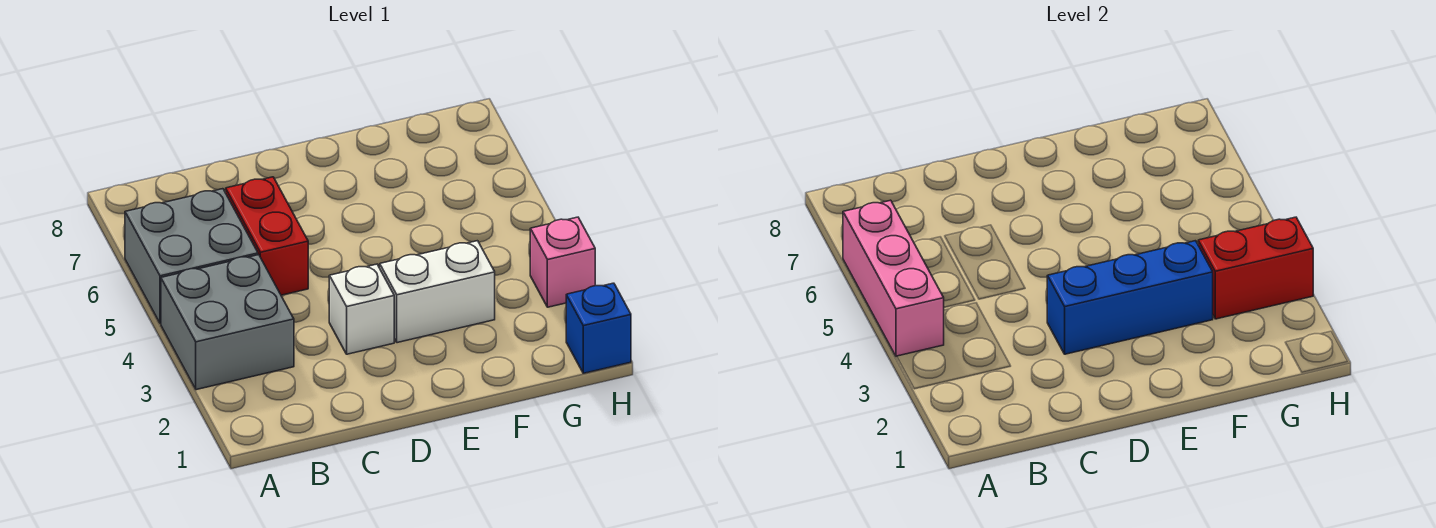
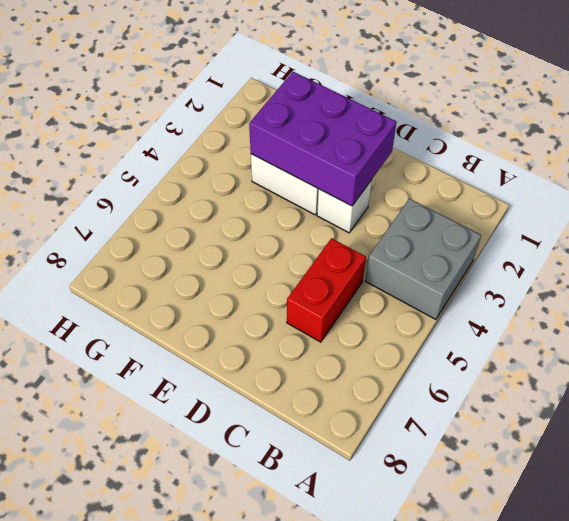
purple 2x3 brick [249,72,397,206] -> blue 1x3 brick [1047,241,1213,354]
none -> grey 2x2 brick [125,189,258,324]
none -> blue 1x1 brick [566,283,631,373]

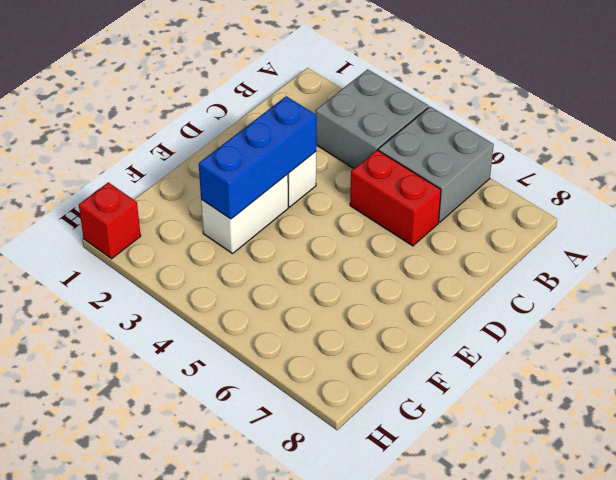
red 1x1 brick [79,182,141,259] -> blue 1x1 brick [566,283,631,373]
none -> pink 1x1 brick [530,217,595,307]
none -> pink 1x3 brick [843,200,944,357]

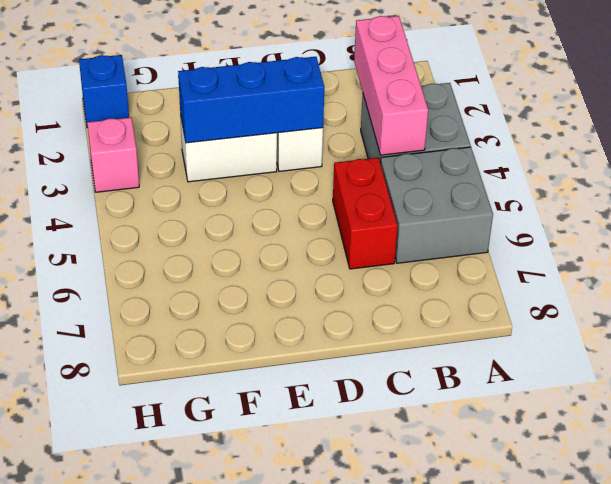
pink 1x3 brick [354,16,428,155] -> pink 1x3 brick moved to [843,200,944,357]
none -> red 1x2 brick [1198,217,1313,319]

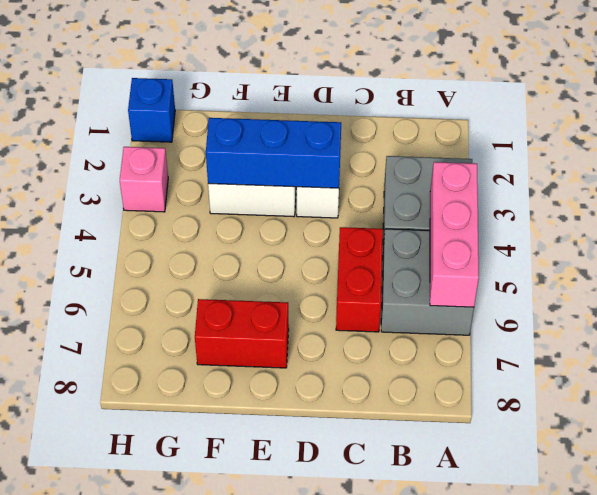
red 1x2 brick [195,299,289,368] -> red 1x2 brick moved to [1198,217,1313,319]

